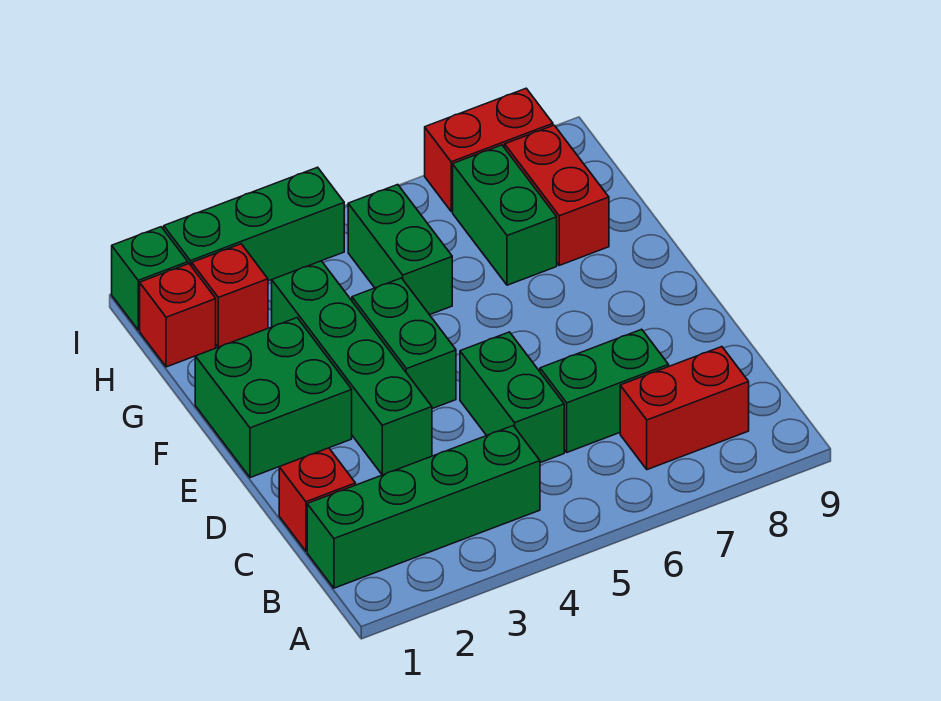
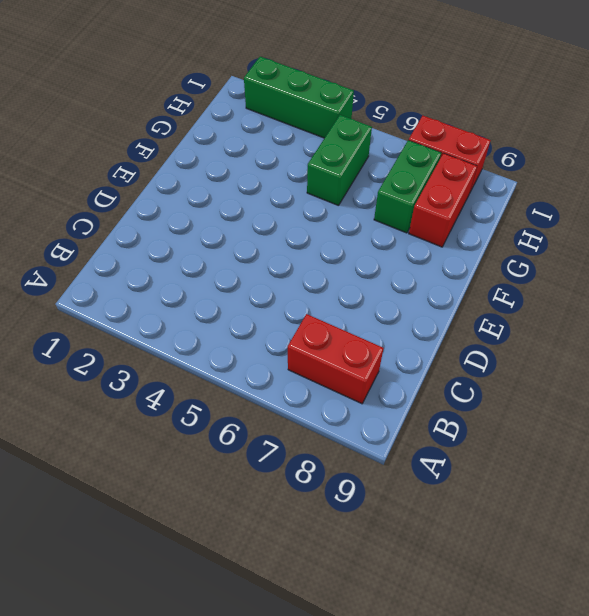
none -> green 1x4 brick [307,426,540,588]
none -> red 1x1 brick [279,448,356,551]
none -> green 1x2 brick [460,332,564,463]

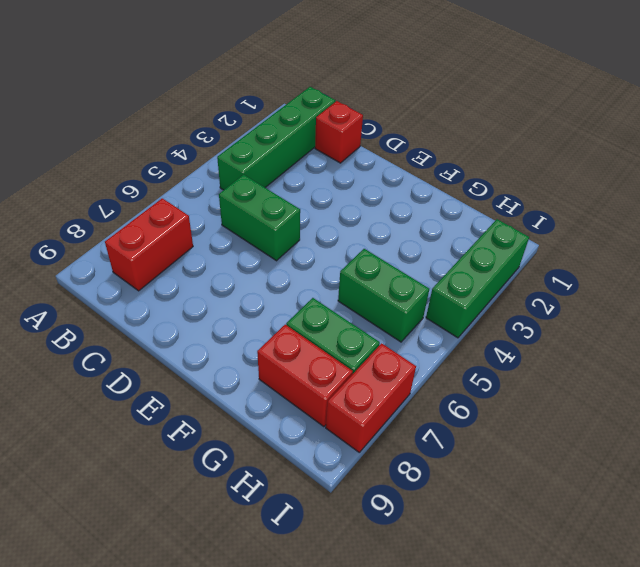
none -> green 1x2 brick [540,329,669,452]
none -> green 1x4 brick [272,261,432,475]
none -> green 2x2 brick [195,318,352,478]

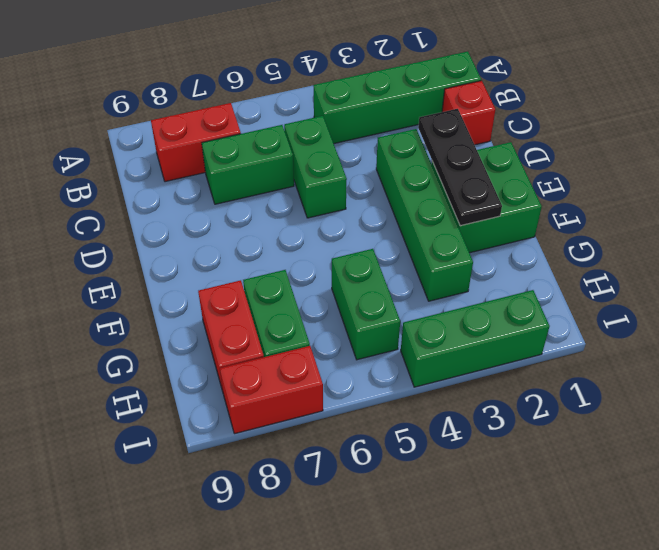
black 1x3 plate [418,109,502,226] -> none
none -> green 1x2 brick [352,278,456,409]
none -> red 1x1 brick [140,264,216,367]
none -> red 1x1 brick [192,244,268,347]

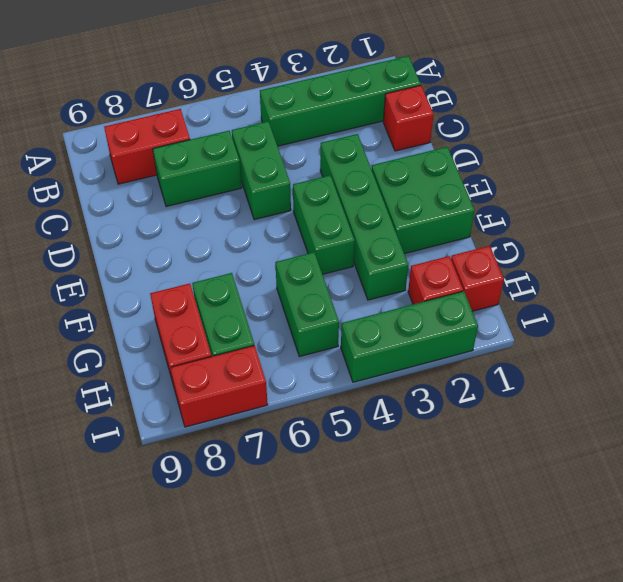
none -> green 1x1 brick [112,227,188,330]

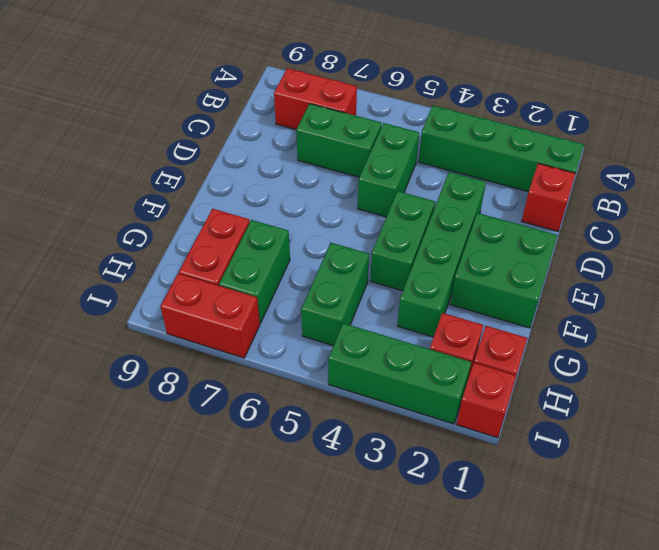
red 1x1 brick [456,363,516,438] -> green 1x1 brick [112,227,188,330]

